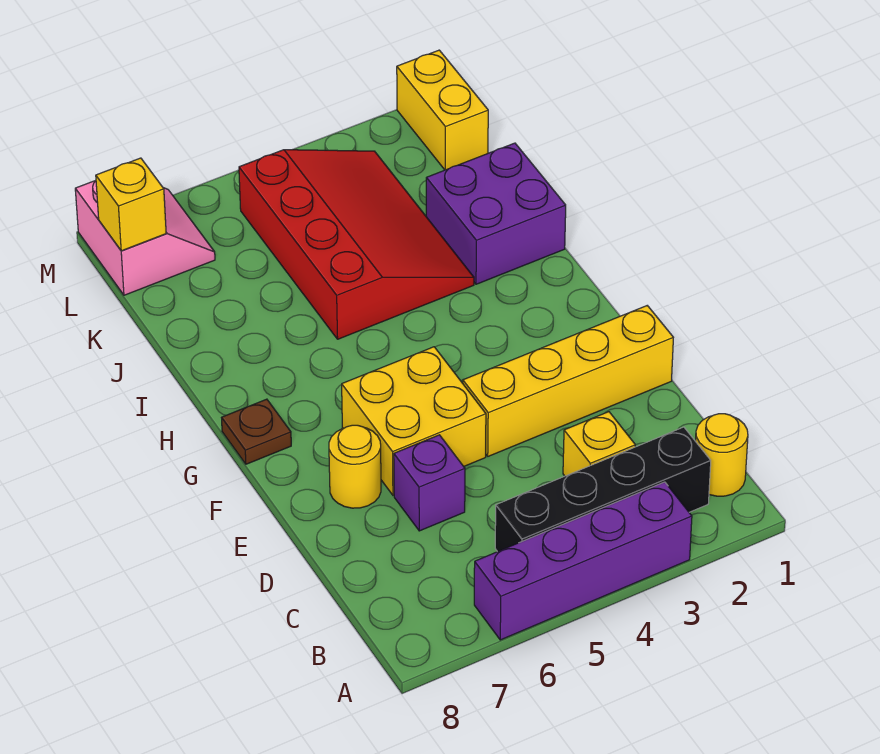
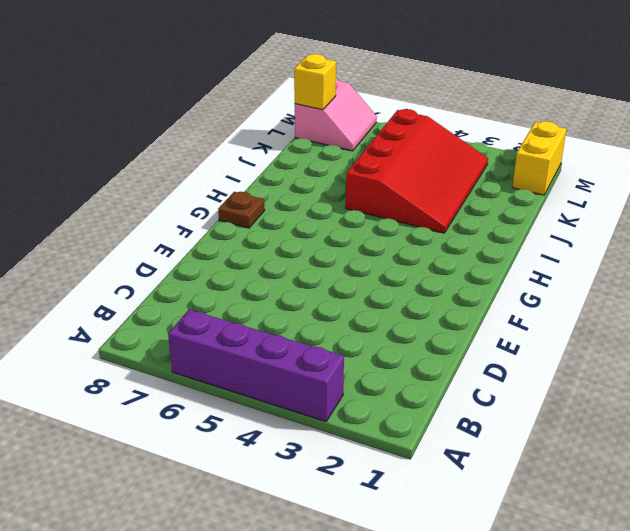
none -> yellow 1x1 round brick [695,414,748,496]
none -> black 1x4 brick [495,427,711,552]
none -> yellow 1x1 brick [563,412,635,476]

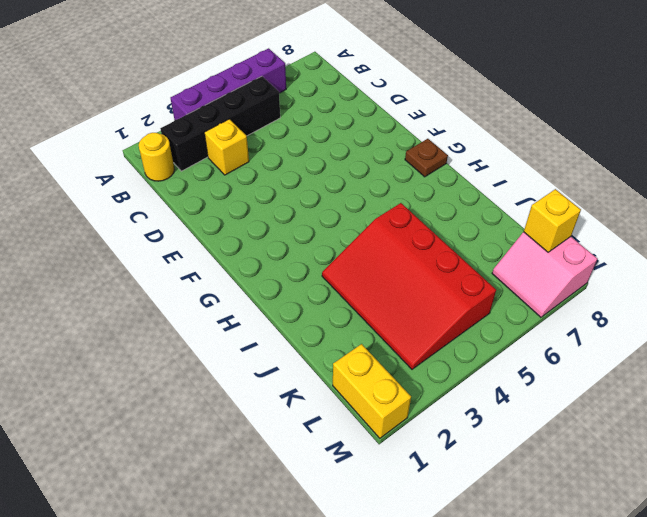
none -> purple 1x1 brick [394,435,465,531]
none -> yellow 1x4 brick [463,306,673,456]
none -> yellow 2x2 brick [342,347,486,495]

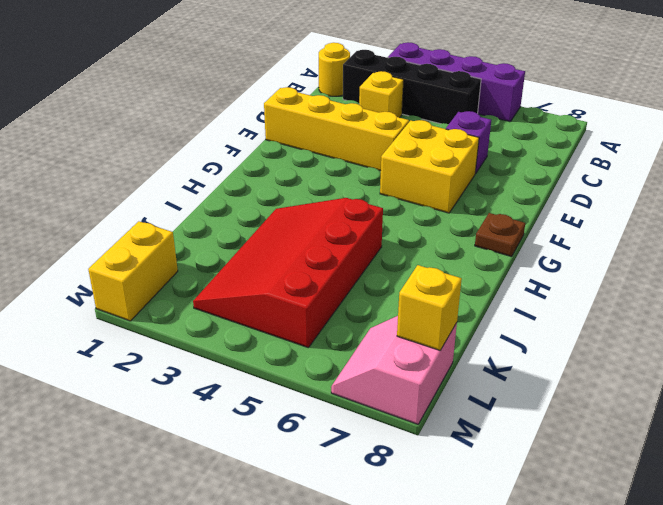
none -> yellow 1x1 round brick [329,425,381,508]
none -> purple 2x2 brick [426,143,566,284]

